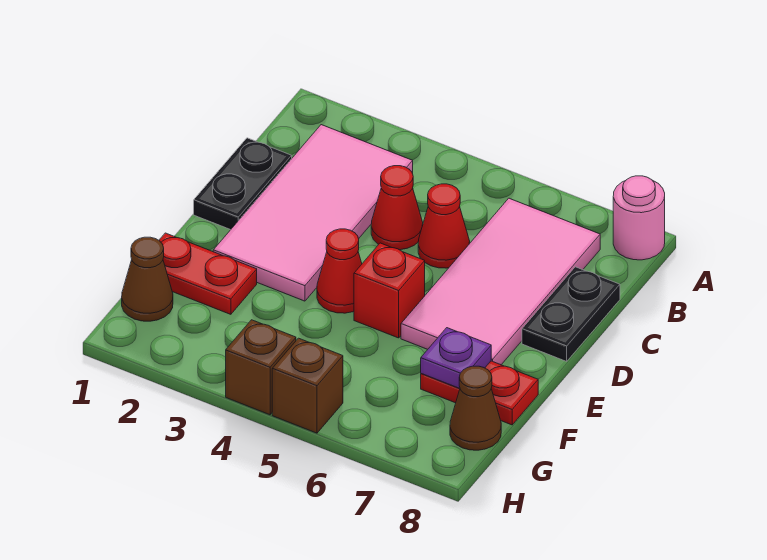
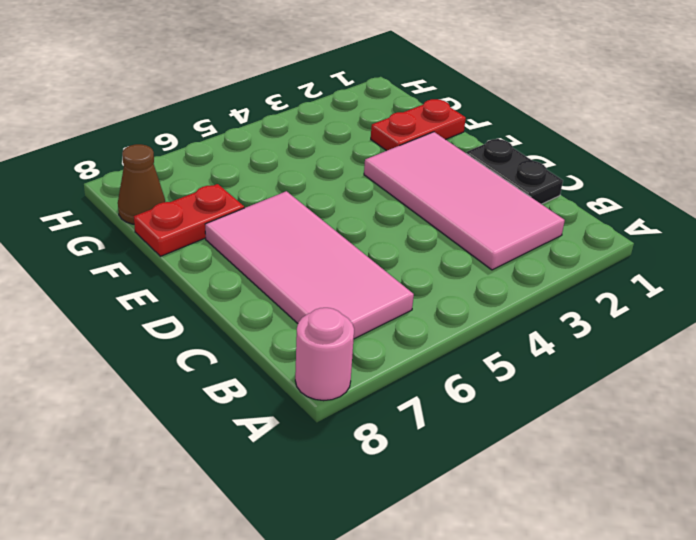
none -> red 1x1 cone [371,166,423,250]
none -> red 1x1 cone [418,184,470,268]
none -> black 1x2 plate [522,267,620,361]

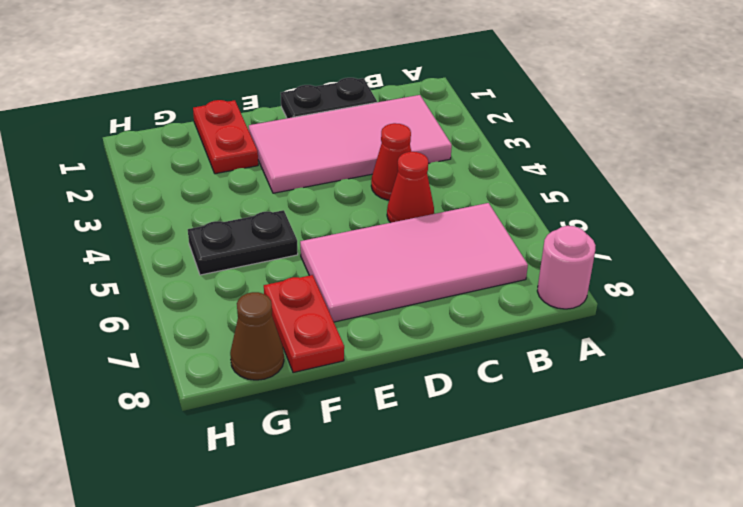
black 1x2 plate [188,210,298,275] -> black 1x2 plate moved to [522,267,620,361]
none -> red 1x1 cone [317,229,362,313]
none -> red 1x1 brick [354,243,425,338]
none -> brown 1x1 cone [122,237,173,321]

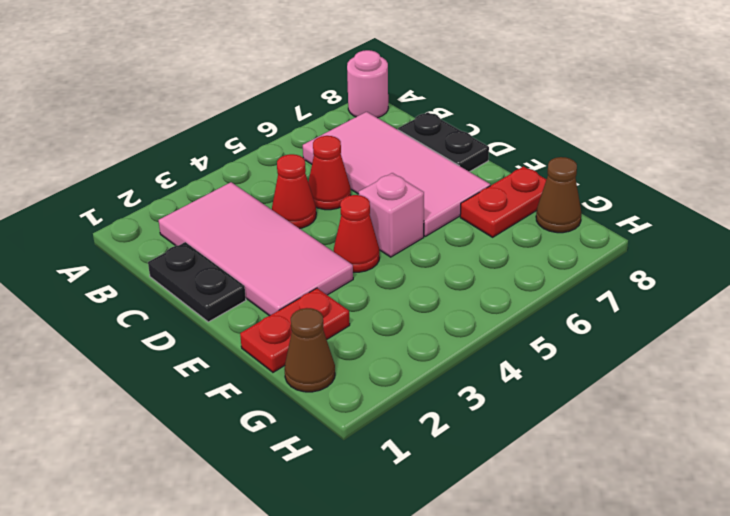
pink 1x1 brick [359,173,424,257] -> red 1x1 brick [354,243,425,338]
none -> brown 1x1 brick [226,320,296,415]
none -> brown 1x1 brick [272,338,343,433]
none -> purple 1x1 plate [421,328,491,389]

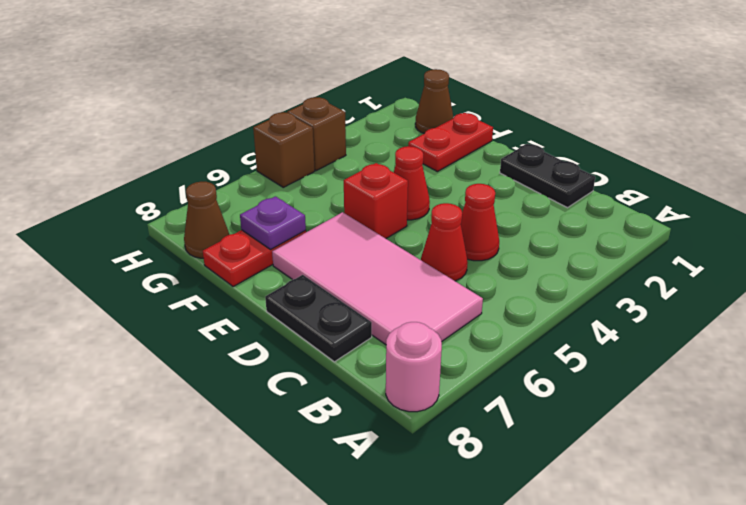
none -> pink 2x4 tile [213,125,413,301]

